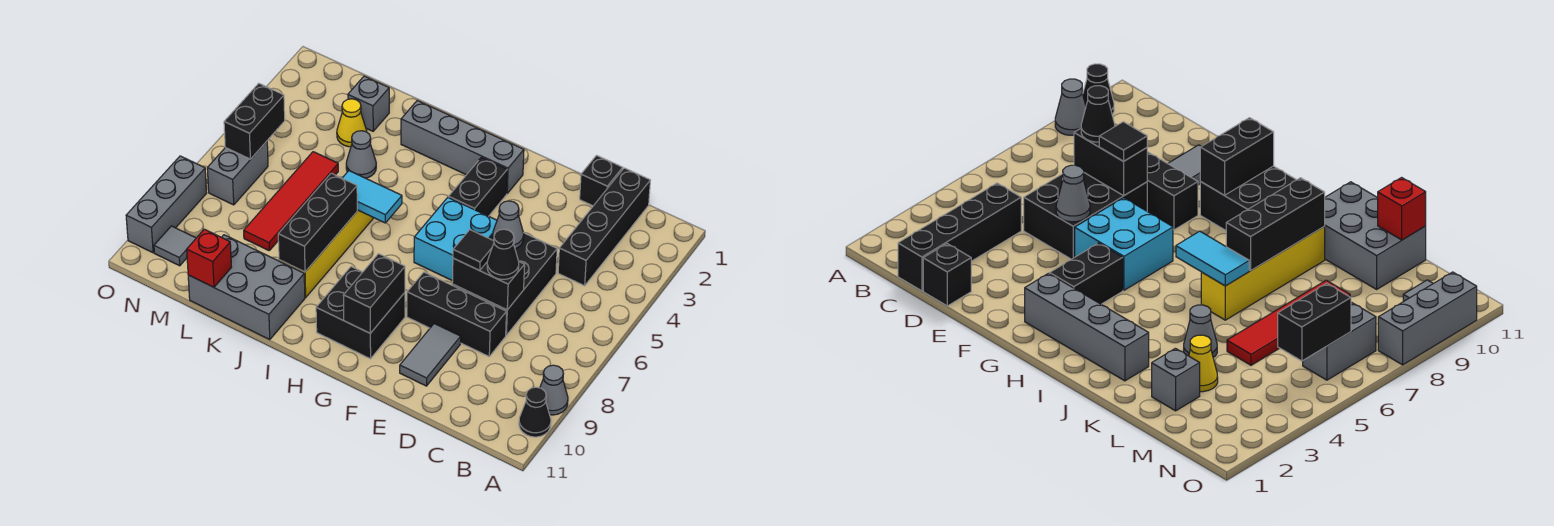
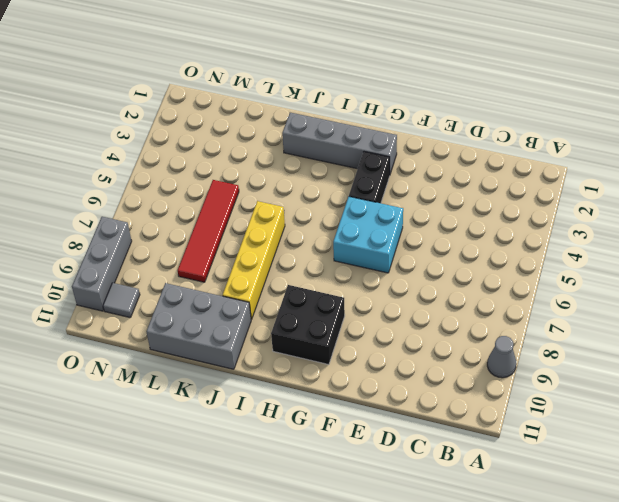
none -> black 1x1 cone [519,387,551,437]
none -> black 1x4 brick [558,168,650,286]
none -> black 1x1 brick [580,155,623,206]

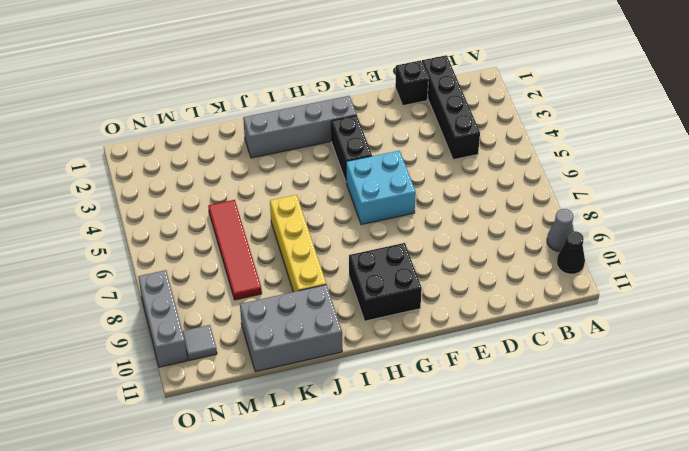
none -> black 2x3 brick [452,233,557,335]
none -> black 1x3 brick [407,272,506,356]
none -> grey 1x2 tile [400,324,461,386]

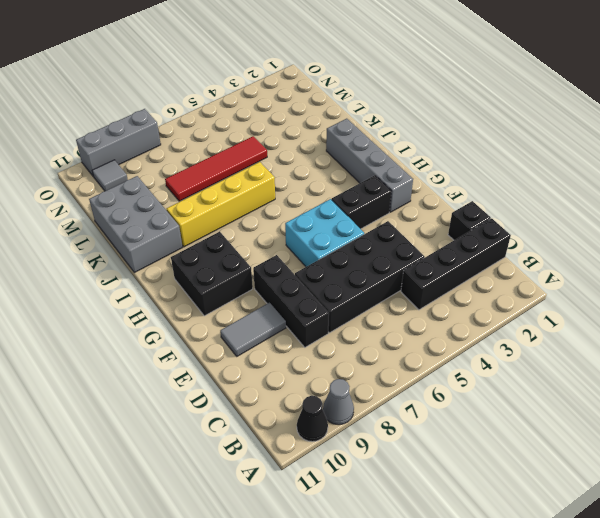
black 2x4 brick [295,221,425,333] -> black 2x3 brick [452,233,557,335]
none -> grey 1x1 cone [346,131,376,178]
none -> grey 1x1 brick [348,76,389,131]
none -> yellow 1x1 cone [337,99,367,147]

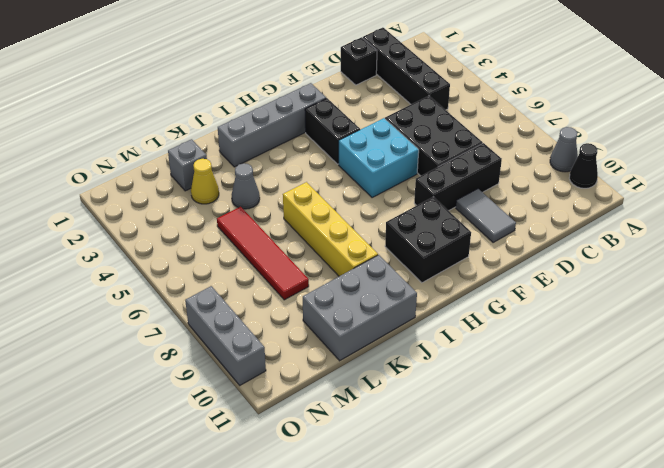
none -> grey 1x2 brick [207,141,268,205]
none -> grey 1x1 tile [154,226,196,266]
none -> black 1x2 brick [452,258,525,310]

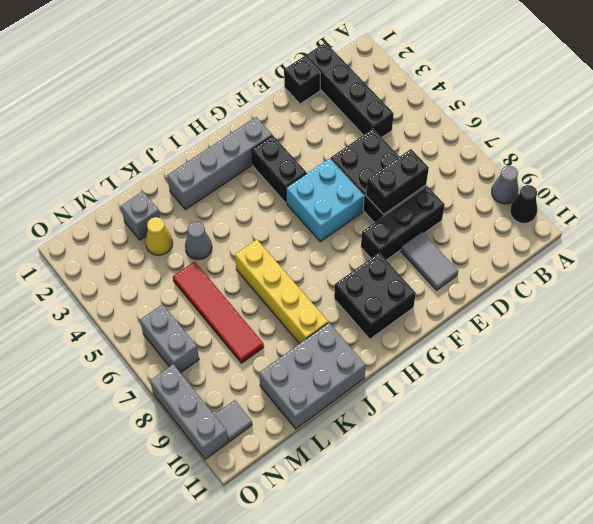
none -> grey 1x1 cone [493,201,524,249]
none -> black 1x2 brick [343,254,405,333]
none -> cyan 1x2 tile [342,171,402,223]

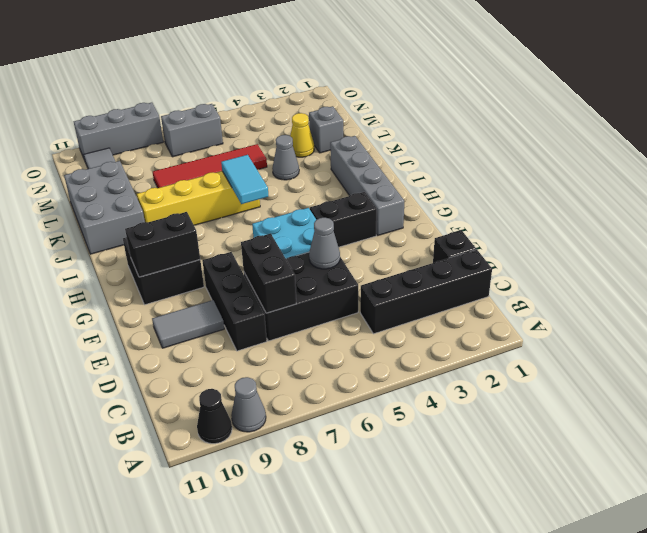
none -> black 1x3 brick [278,173,357,272]
none -> red 1x1 brick [187,229,232,287]
none -> black 1x2 brick [224,83,285,159]

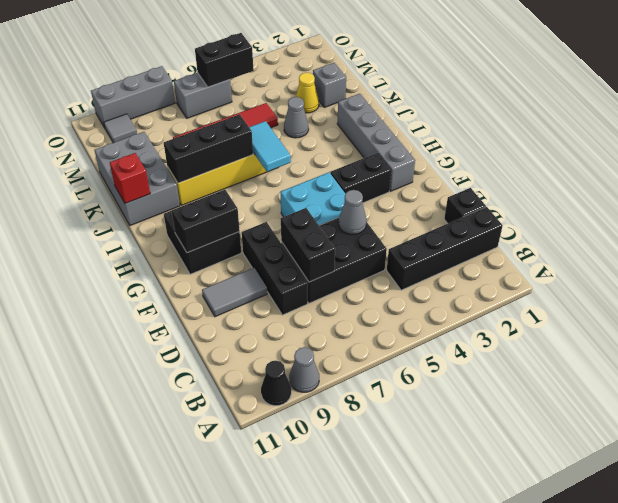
red 1x1 brick [110,153,150,204] -> red 1x1 brick moved to [187,229,232,287]
none -> black 1x1 cone [487,229,519,279]
none -> black 1x1 tile [453,230,494,271]

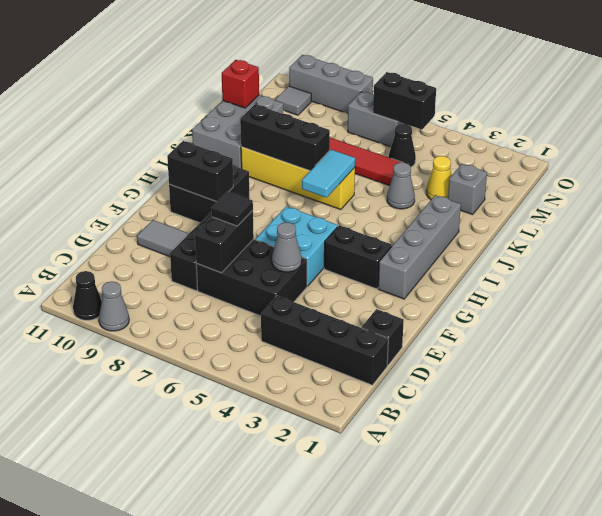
black 1x1 cone [389,124,416,167] -> black 1x1 cone moved to [487,229,519,279]

